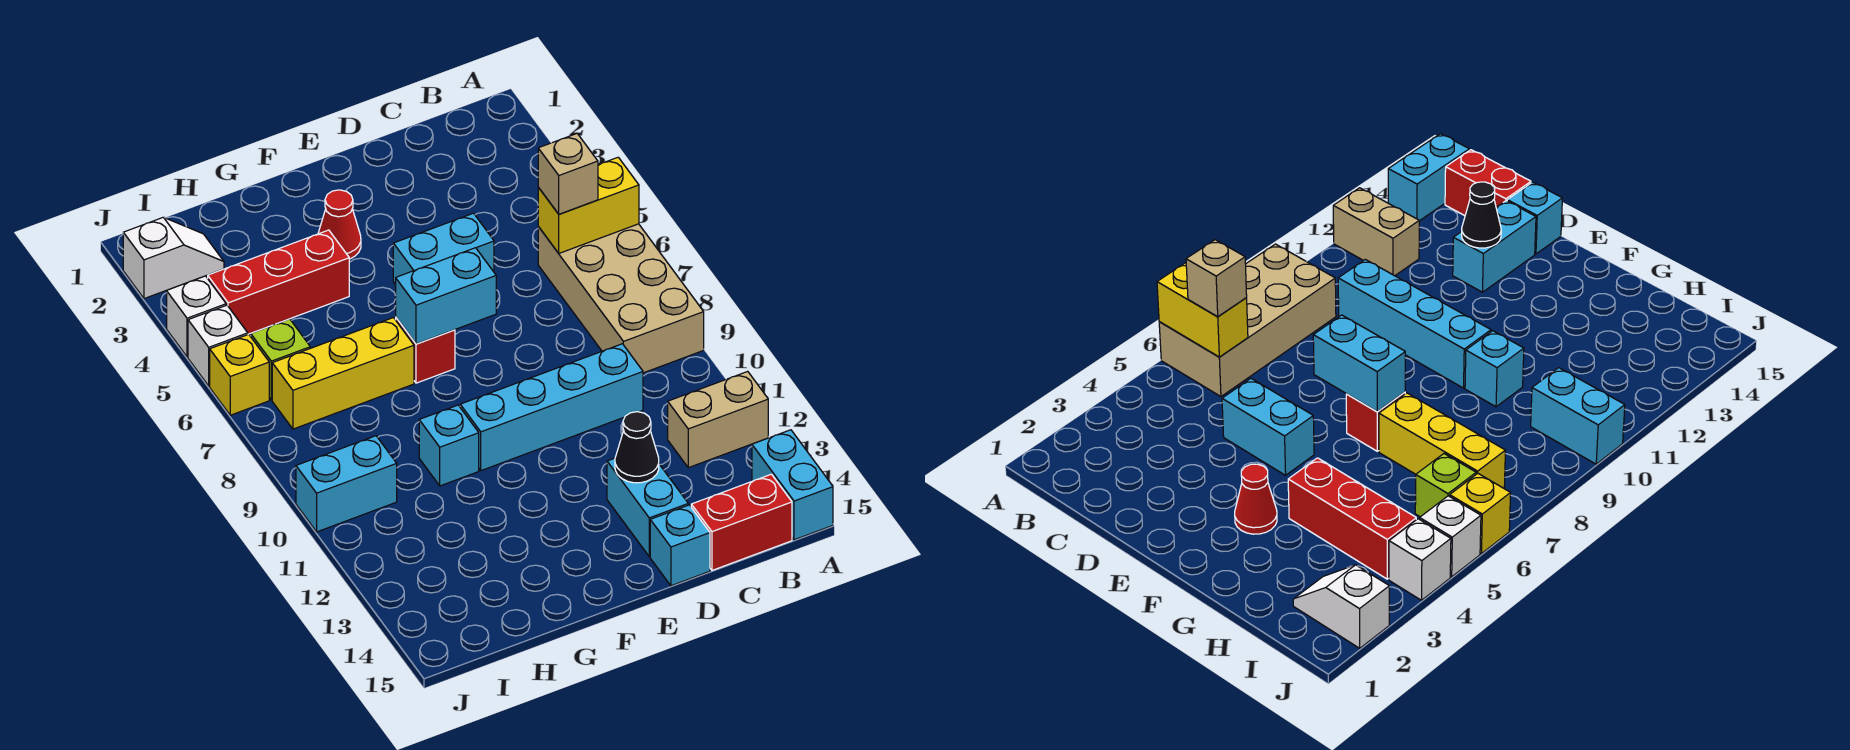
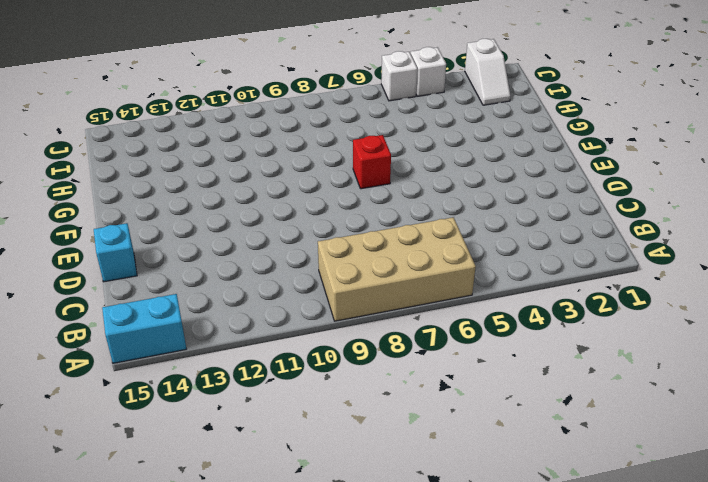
none -> tan 1x2 brick [668,371,768,468]
none -> red 1x2 brick [691,474,792,570]
none -> cyan 1x4 brick [460,344,643,471]

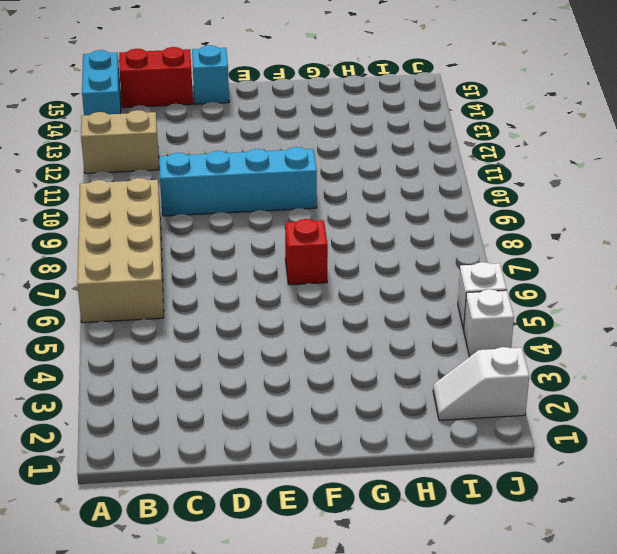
none -> cyan 1x2 brick [393,213,494,285]
none -> cyan 1x2 brick [607,458,688,557]
none -> red 1x1 cone [318,190,361,259]

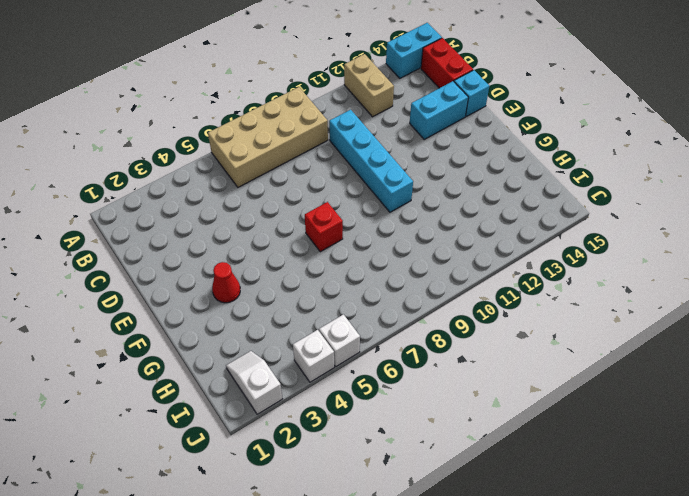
none -> cyan 1x2 brick [393,213,494,285]
none -> red 1x3 brick [208,230,349,334]
none -> yellow 1x3 brick [272,318,414,429]

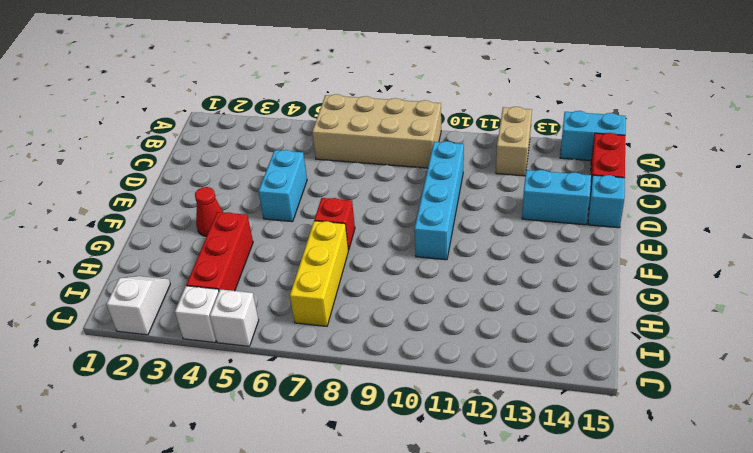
none -> cyan 1x1 brick [419,405,479,486]
none -> lime 1x1 brick [251,319,310,400]
none -> cyan 1x2 brick [296,436,397,532]

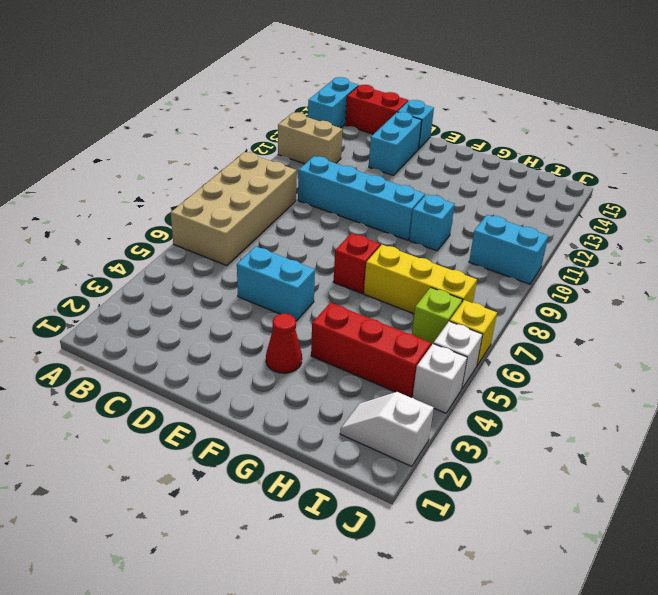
none -> yellow 1x2 brick [538,157,639,253]
none -> black 1x1 cone [615,412,659,483]
none -> cyan 1x2 brick [396,248,496,344]

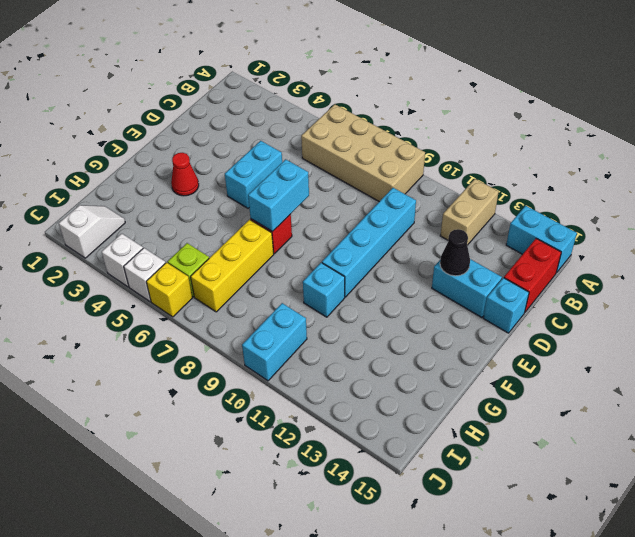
none -> red 1x3 brick [208,230,349,334]
none -> yellow 1x2 brick [538,157,639,253]
none -> tan 1x1 brick [538,134,598,214]

